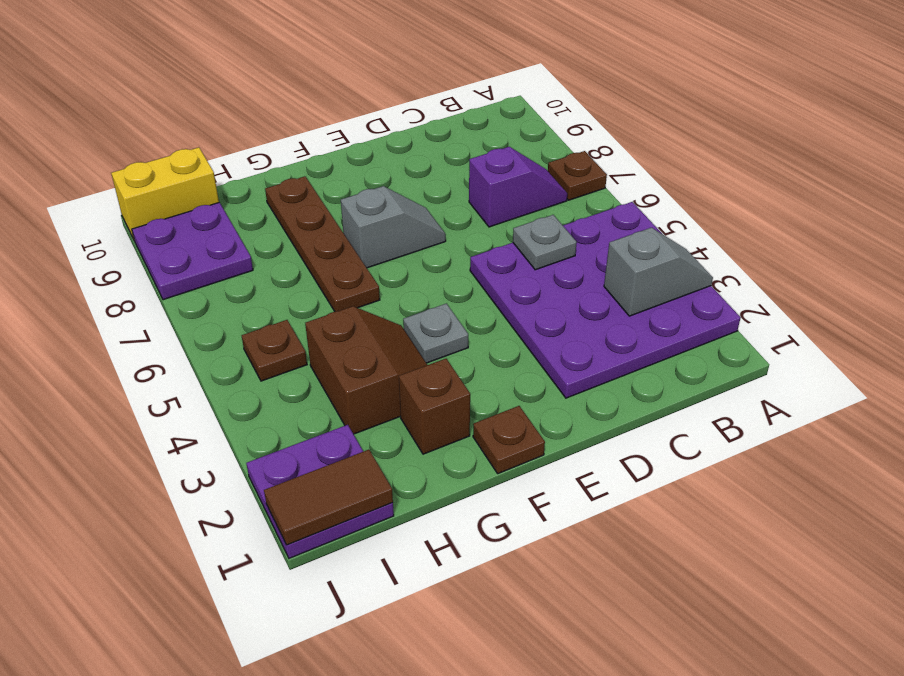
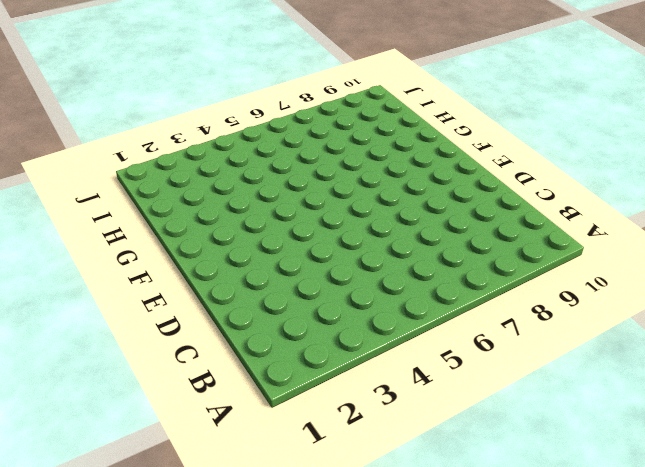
none -> purple 4x4 plate [470,202,741,398]
none -> brown 1x1 plate [548,151,607,200]
none -> purple 1x2 slope [469,147,567,227]

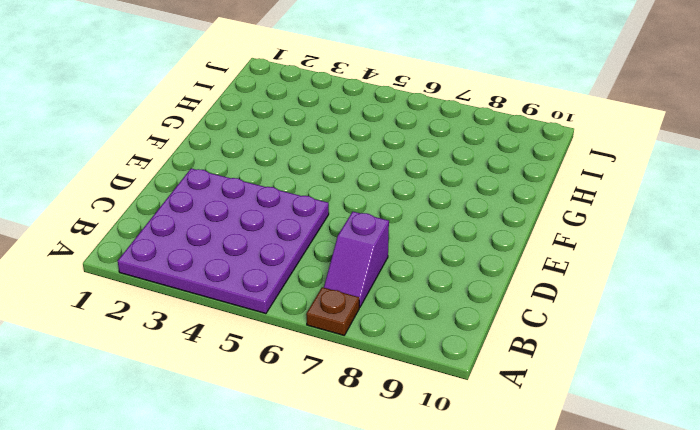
none -> grey 1x2 slope [341,186,446,268]
none -> brown 1x1 plate [473,406,545,474]
none -> grey 1x1 plate [403,304,468,363]

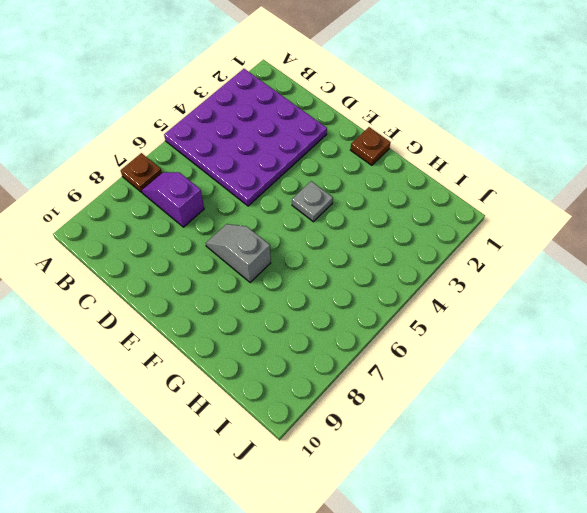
none -> brown 1x1 brick [399,359,470,454]
none -> brown 2x2 slope [305,306,427,434]
none -> brown 1x4 plate [265,176,380,312]

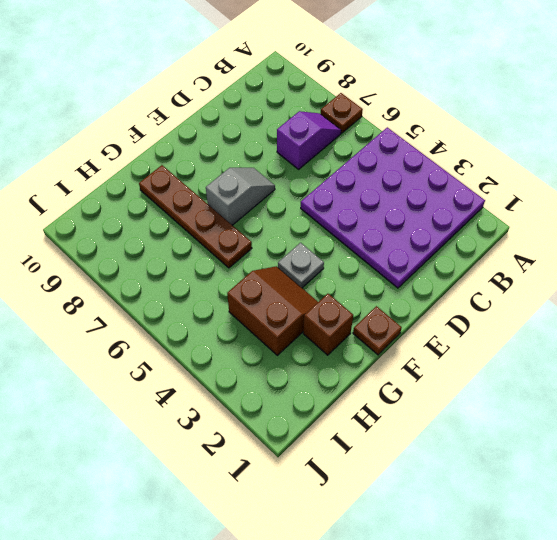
none -> purple 2x2 plate [246,425,394,558]
none -> brown 1x1 plate [242,320,307,381]
none -> purple 2x2 plate [132,202,253,300]

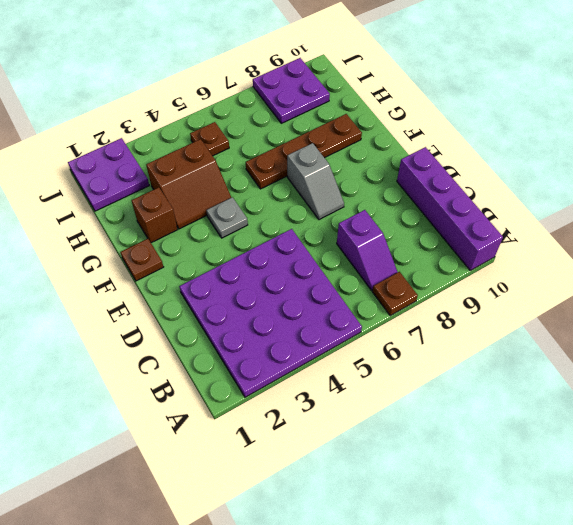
purple 1x4 brick [397,147,503,270] -> none
none -> yellow 1x2 brick [111,147,219,241]
none -> grey 1x2 slope [604,228,713,316]
none -> grey 1x1 plate [513,215,577,270]

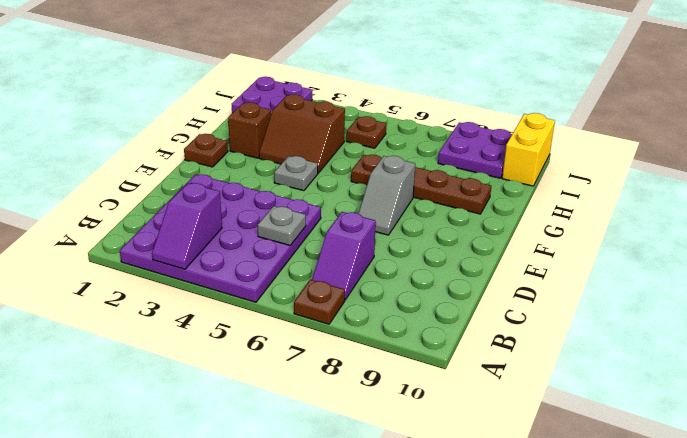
purple 1x2 slope [152,183,222,269] -> grey 1x2 slope [604,228,713,316]
none -> brown 1x2 tile [264,450,393,545]

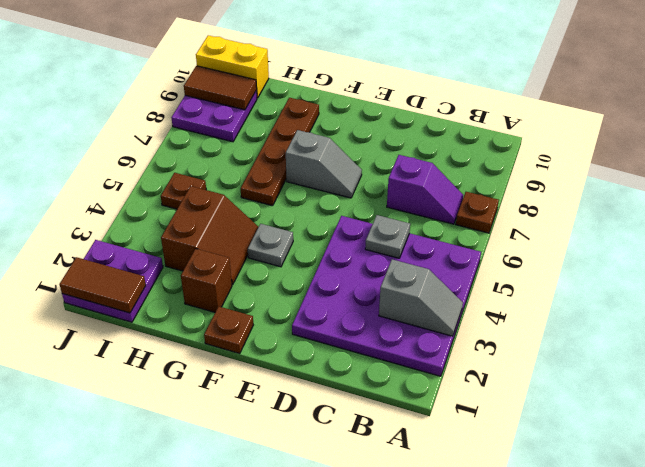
brown 1x2 tile [184,66,257,110] -> none

